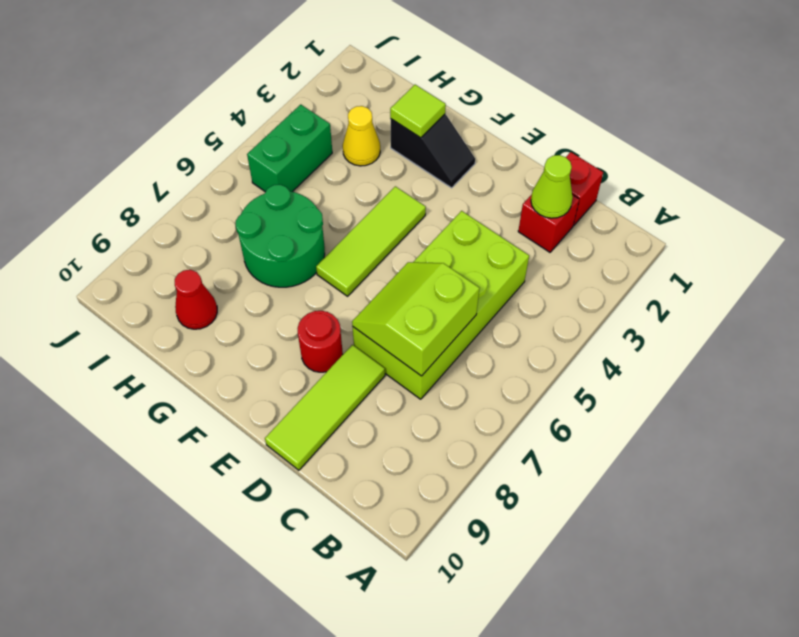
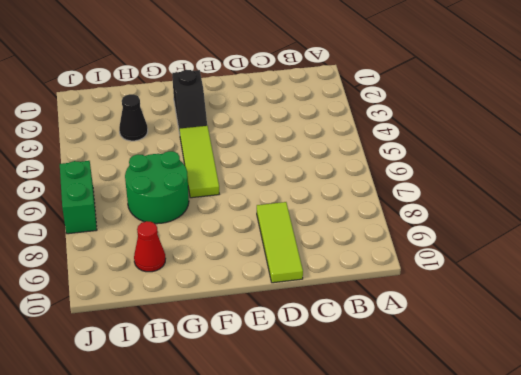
black 1x2 slope [172,70,207,133] -> black 1x2 slope turned to [391,114,475,188]
black 1x1 cone [119,94,148,141] -> yellow 1x1 cone [343,106,380,166]
green 1x2 brick [60,161,97,234] -> green 1x2 brick moved to [247,105,332,192]
none -> red 1x1 brick [566,152,603,225]
none -> red 1x1 brick [518,195,579,252]
none -> lime 2x4 brick [353,211,529,399]

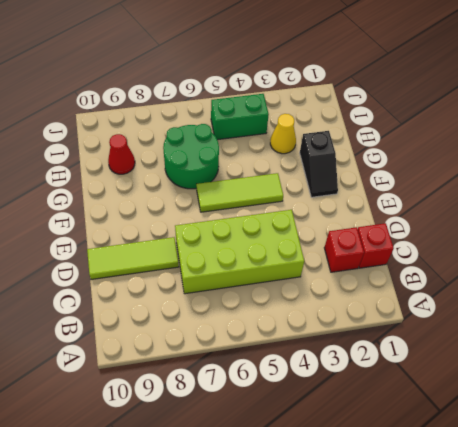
none -> red 1x1 round brick [298,311,343,372]
none -> lime 1x1 cone [531,155,573,218]
none -> lime 2x2 slope [352,262,480,376]

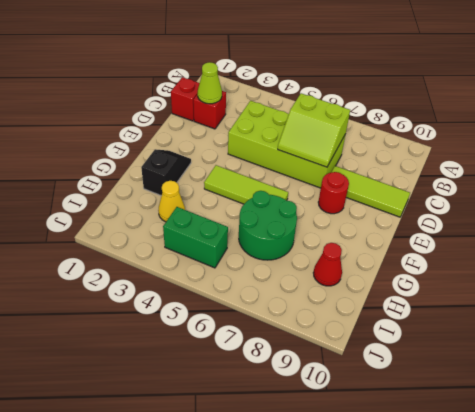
none -> lime 1x1 tile [390,85,446,138]

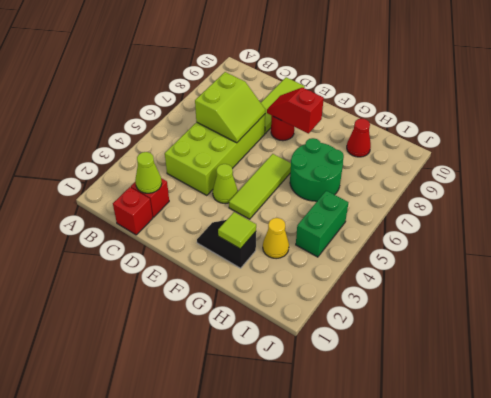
lime 1x1 cone [213,164,238,204] -> none
red 1x2 slope [267,88,324,134] -> none

